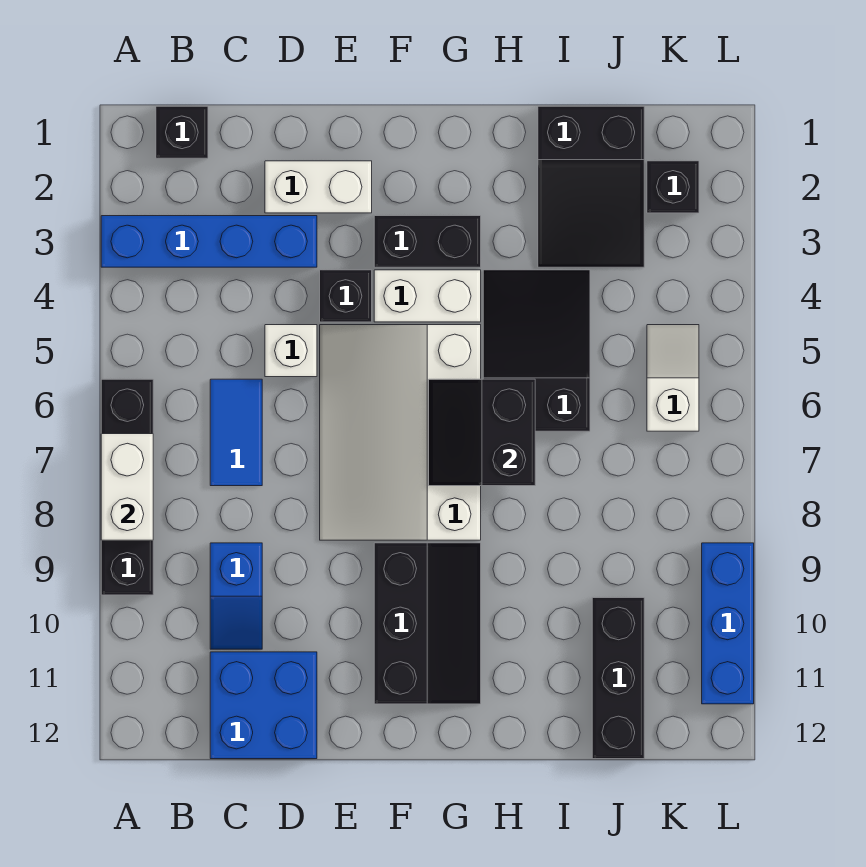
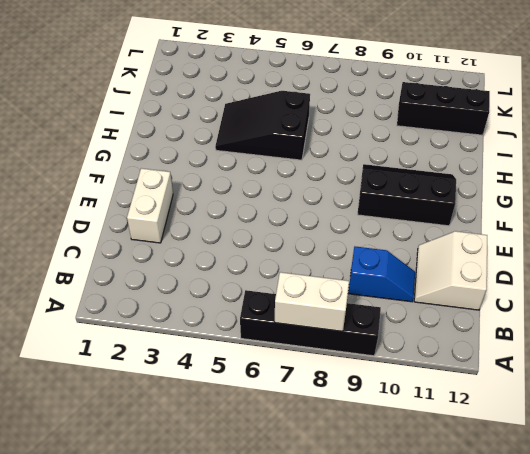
white 2x2 slope [414,231,487,310] -> blue 2x2 brick [210,652,317,759]
none -> blue 1x4 brick [101,216,317,267]
none -> black 1x1 brick [156,106,208,158]
none -> blue 1x2 tile [210,379,262,486]

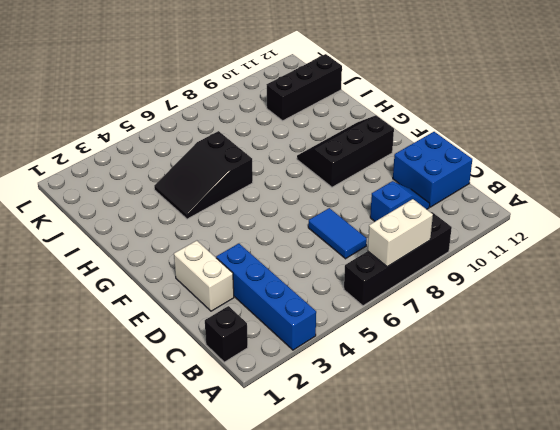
blue 1x2 tile [308,208,367,259] -> blue 1x2 tile turned to [210,379,262,486]
none -> white 1x1 brick [265,325,317,377]
none -> black 1x1 brick [320,270,372,322]
none -> white 3x4 slope [320,325,481,540]

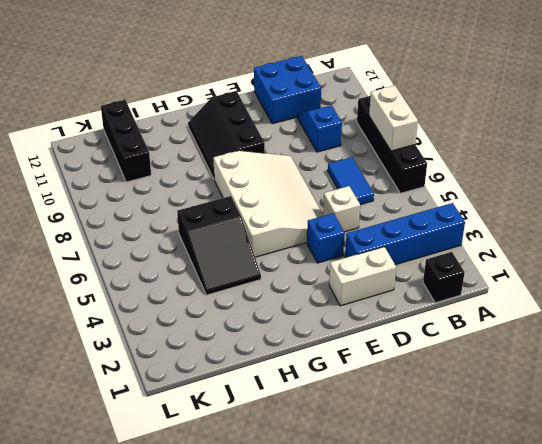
blue 1x1 brick [307,213,345,263] -> black 1x1 brick [320,270,372,322]
none -> black 1x2 brick [374,216,481,267]
none -> white 1x2 brick [374,270,481,322]
none -> black 2x3 slope [538,106,644,267]

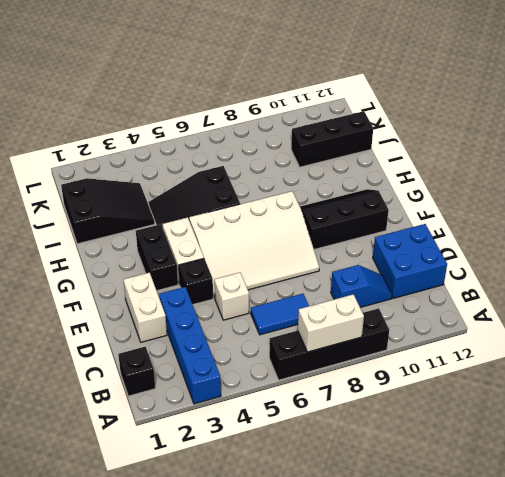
none -> black 1x1 brick [647,161,699,213]
none -> white 1x2 slope [647,325,699,431]
none -> blue 1x3 brick [702,543,754,704]

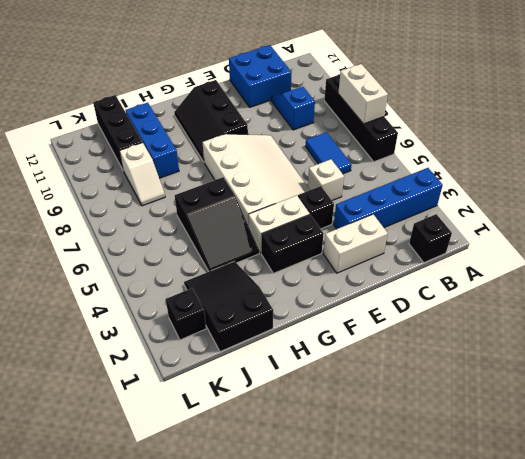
blue 1x3 brick [126,103,179,178] -> blue 1x3 brick moved to [702,543,754,704]
white 1x2 slope [119,142,165,206] -> white 1x2 slope moved to [647,325,699,431]
none -> black 2x2 slope [429,379,535,486]

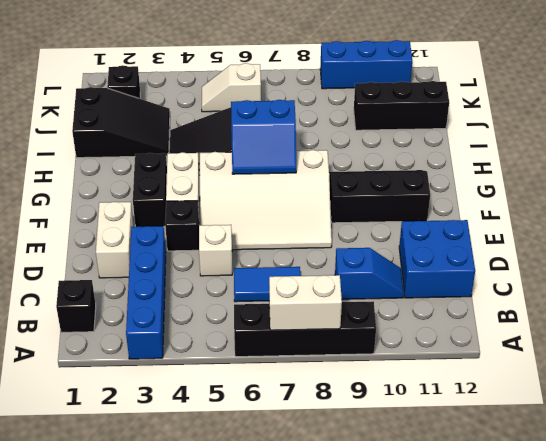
blue 2x2 slope [231,100,296,174] -> black 2x2 slope [429,379,535,486]

